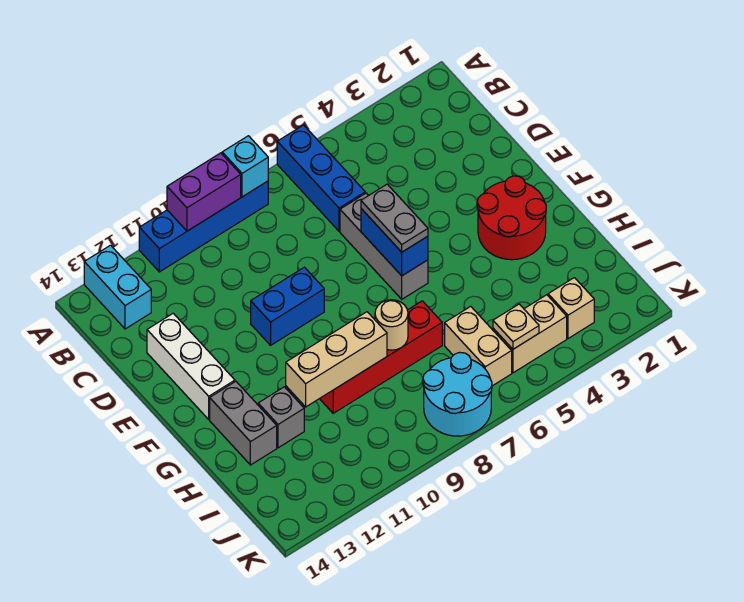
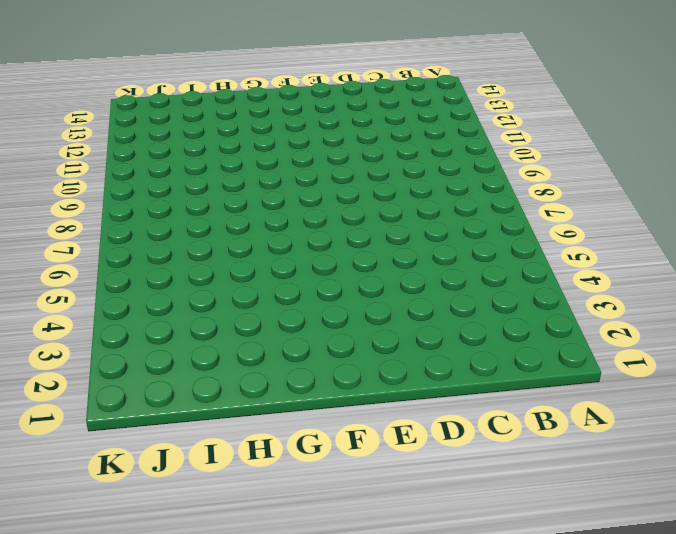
none -> blue 1x3 brick [277,125,365,231]
none -> blue 1x4 brick [139,181,268,272]
none -> cyan 1x2 brick [84,245,151,329]

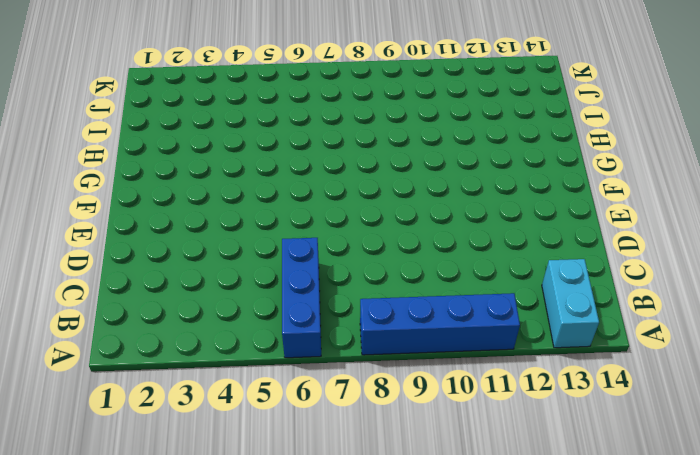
none -> grey 1x3 brick [340,193,428,299]
none -> white 1x3 brick [147,313,235,419]
none -> blue 1x2 brick [251,267,324,345]

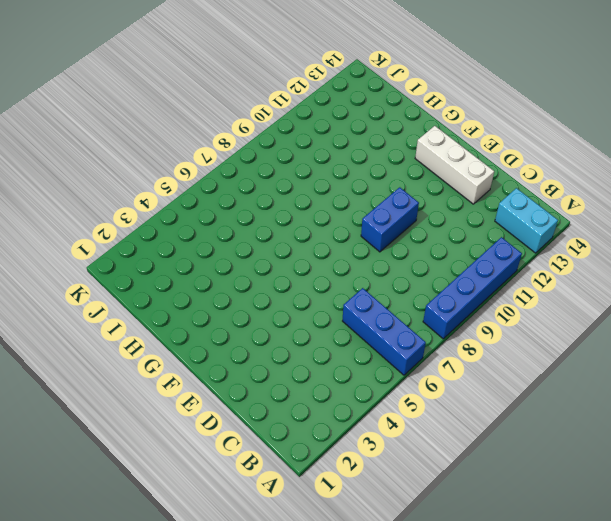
none -> grey 1x3 brick [340,193,428,299]
none -> red 2x2 round brick [477,176,546,260]
none -> grey 1x2 brick [210,381,277,465]

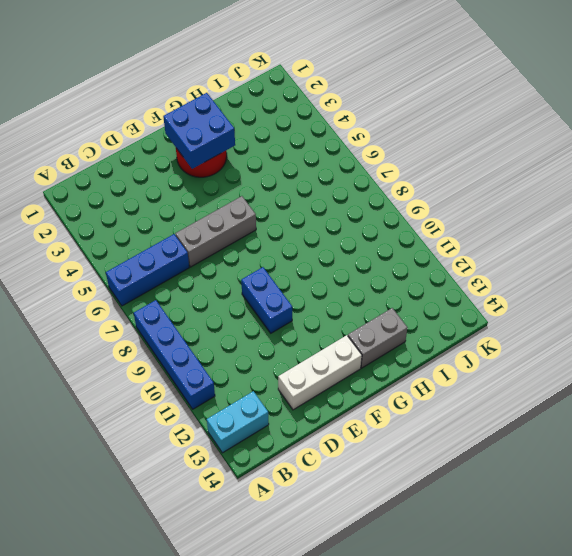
blue 2x2 brick [163,93,235,169] -> none
none -> red 1x4 brick [320,301,442,413]
none -> grey 1x1 brick [258,387,304,448]
none -> tan 1x2 brick [445,306,512,386]

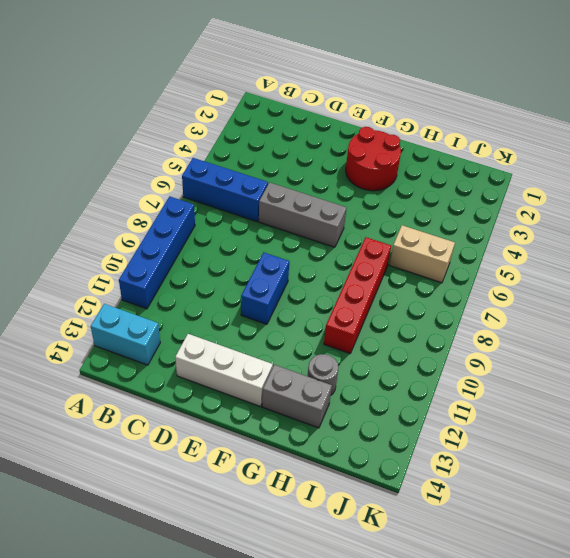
grey 1x1 round brick [308,354,338,395] -> grey 1x1 brick [258,387,304,448]
none -> tan 1x1 brick [548,278,594,338]
none -> tan 1x2 brick [493,295,567,373]
none -> cyan 2x2 round brick [423,352,492,436]

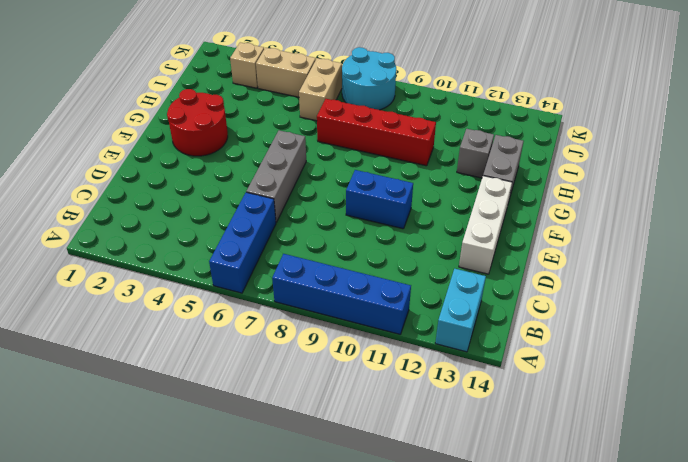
none -> cyan 1x1 brick [222,136,268,197]
none -> purple 1x2 brick [167,153,241,231]
none -> blue 1x2 brick [361,209,428,276]

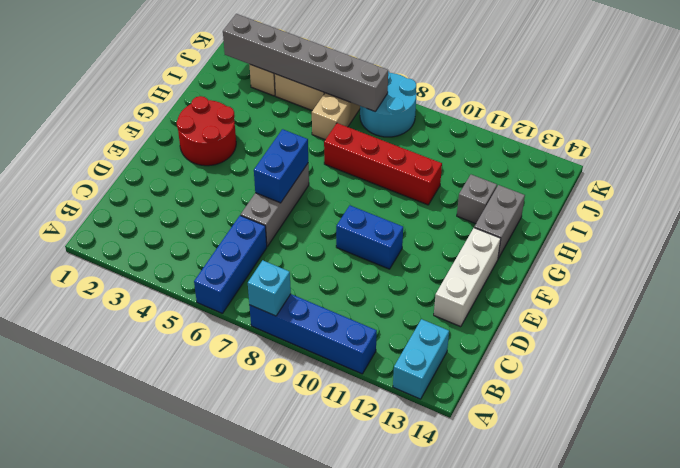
grey 1x6 brick [223,14,388,111] -> tan 1x1 plate [493,304,539,349]
none -> purple 1x2 brick [167,153,241,231]
none -> tan 1x1 round brick [375,300,408,350]
none -> tan 1x3 brick [286,312,387,407]

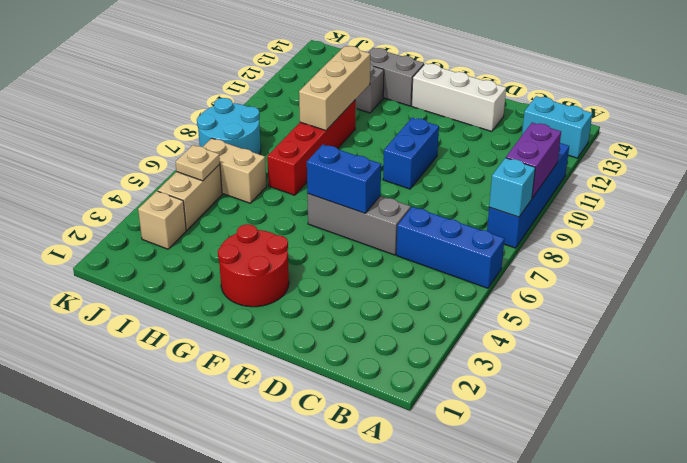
none -> tan 1x1 round brick [375,300,408,350]
none -> grey 1x2 plate [361,184,428,252]

